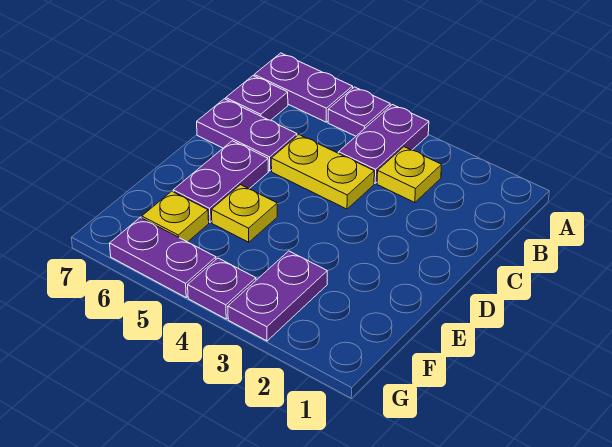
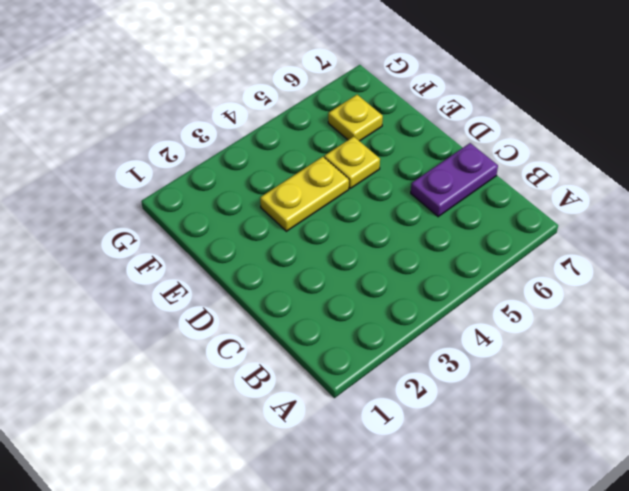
yellow 1x2 plate [260,157,349,231] -> yellow 1x2 plate moved to [271,135,374,209]
none -> purple 1x2 plate [339,105,429,183]
none -> purple 1x1 plate [328,87,390,136]
none -> purple 1x2 plate [254,53,353,122]

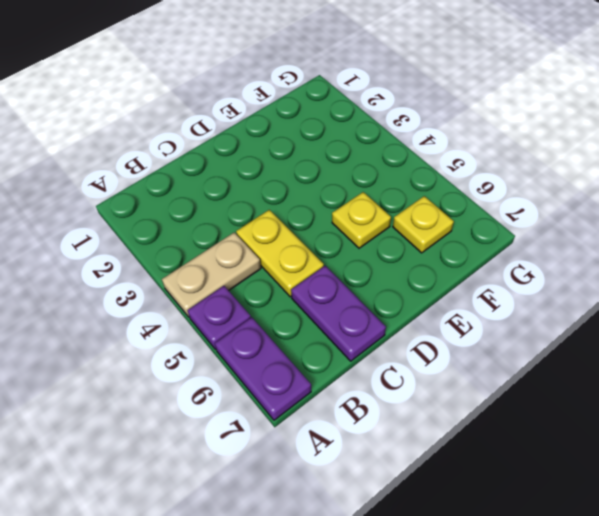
tan 1x2 plate [162,232,261,317] -> purple 1x2 plate [339,105,429,183]
none -> yellow 1x1 plate [377,147,442,203]
none -> purple 1x1 plate [226,76,288,120]
none -> purple 1x2 plate [173,141,268,222]

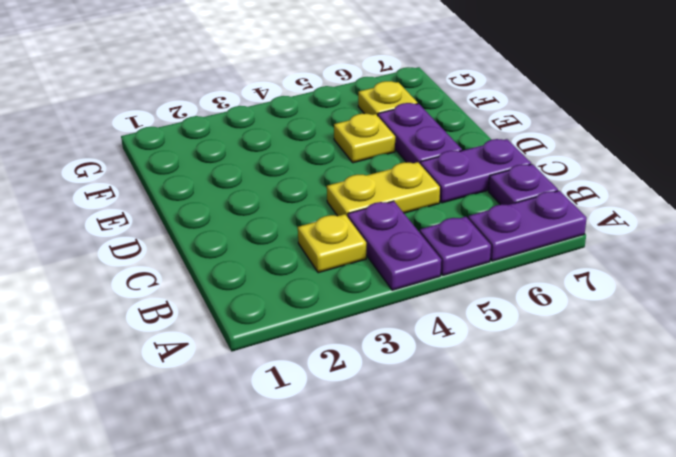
none -> purple 1x2 plate [228,251,327,341]
none -> purple 1x1 plate [188,258,256,319]
none -> purple 1x2 plate [110,217,216,297]

